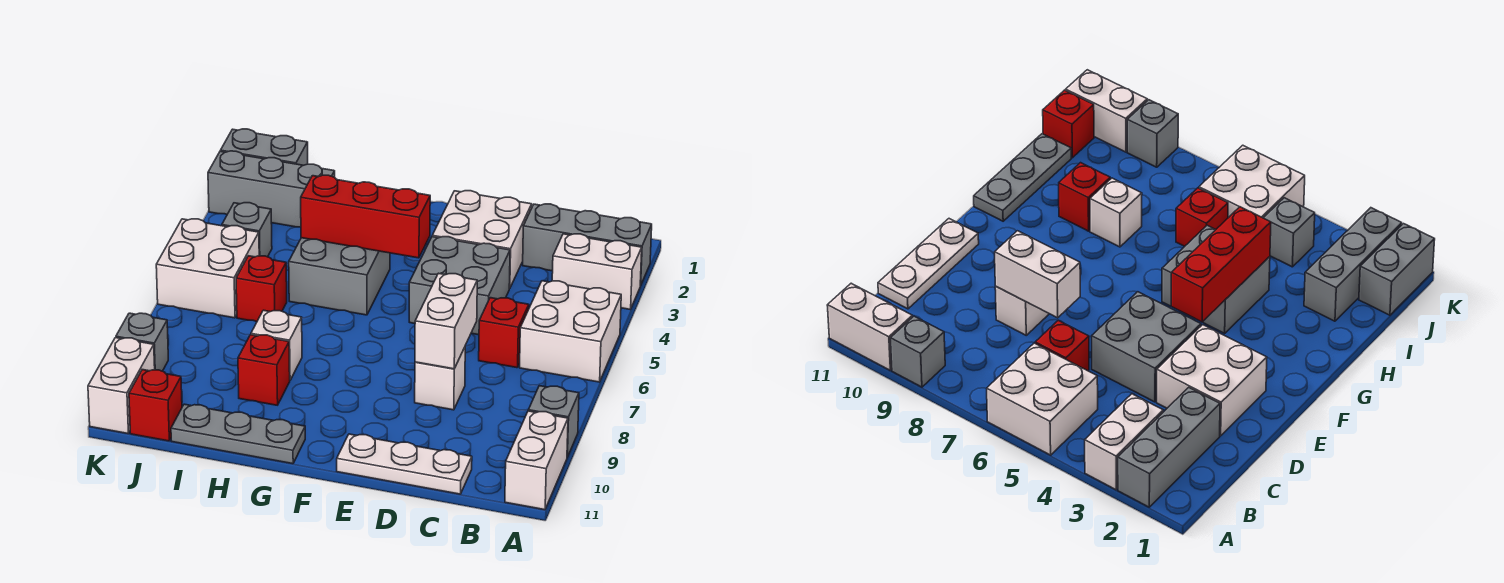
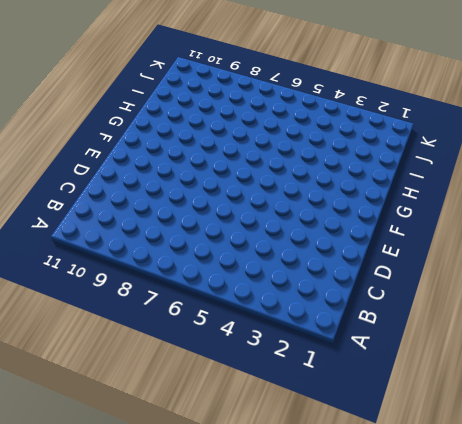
none -> grey 1x3 brick [523,204,652,286]
none -> white 1x2 brick [552,234,642,309]
none -> white 2x2 brick [520,281,621,382]

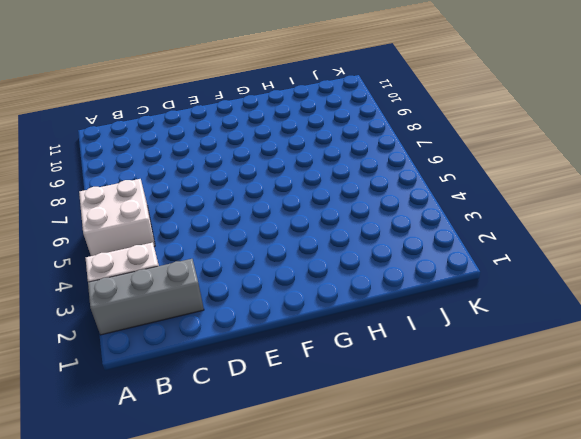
none -> grey 1x1 brick [528,386,579,457]
none -> white 1x2 brick [505,411,568,510]
none -> red 1x1 brick [479,298,529,368]

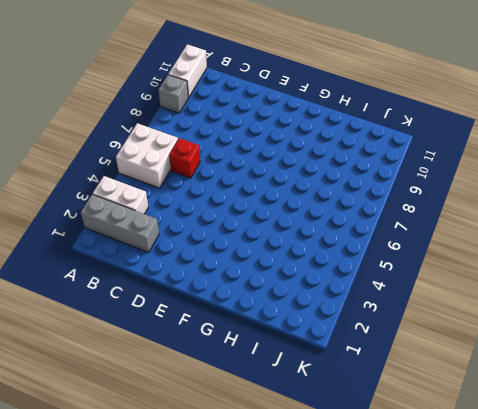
none -> white 1x3 plate [337,434,472,494]
none -> white 2x2 brick [432,191,532,289]
none -> grey 2x2 brick [409,237,510,335]

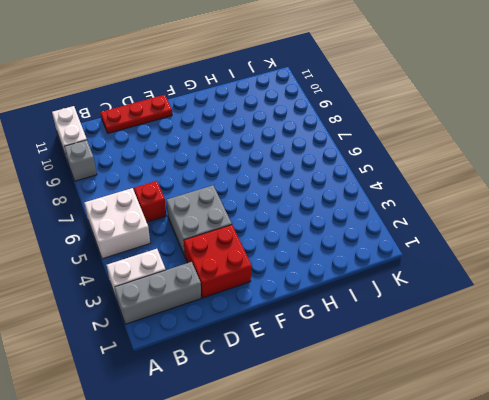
red 1x3 plate [100,95,172,133] -> white 1x3 plate [337,434,472,494]
red 2x2 brick [184,225,252,298] -> white 2x2 brick [432,191,532,289]
none -> white 1x1 brick [415,347,465,410]
none -> grey 2x2 brick [289,238,390,315]
none -> grey 1x3 plate [171,404,305,464]

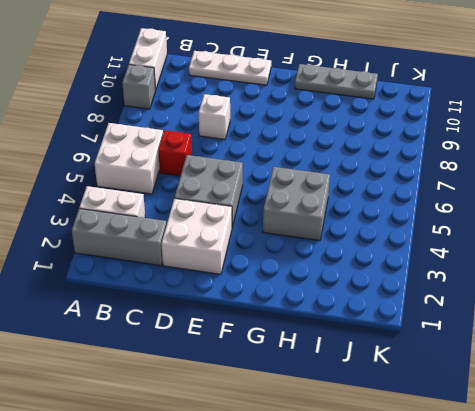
none -> white 1x1 brick [251,310,302,380]
none -> red 1x1 brick [238,335,290,405]
none -> grey 1x3 brick [208,151,335,227]

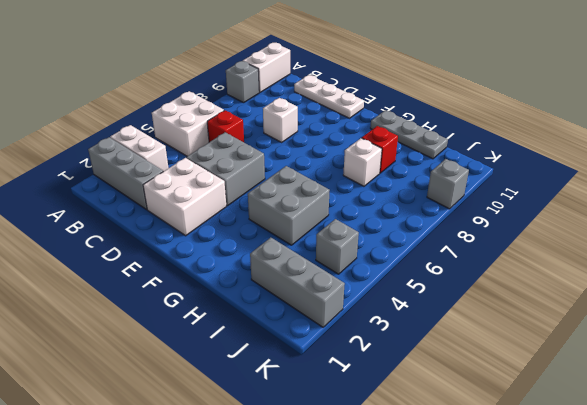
none -> red 1x1 brick [236,256,287,322]
none -> grey 1x2 brick [220,129,308,165]
none -> white 2x2 brick [156,219,259,318]

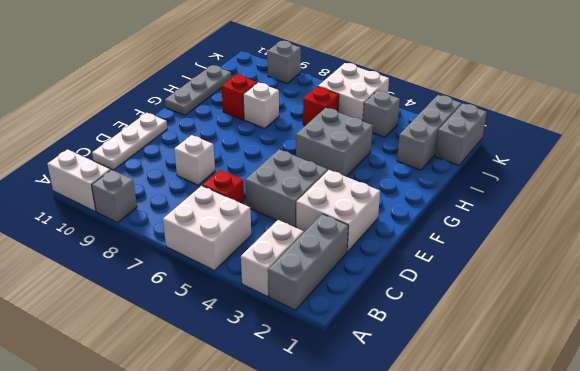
none -> red 1x1 brick [129,370,182,441]
none -> white 1x2 brick [88,338,155,433]
none -> white 1x2 brick [415,273,477,369]

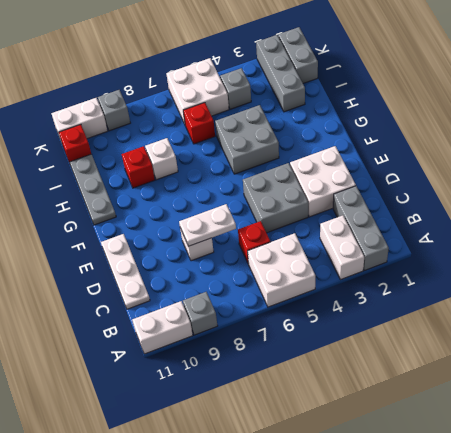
white 1x2 plate [179,204,236,246] -> white 1x2 brick [415,273,477,369]
none -> red 1x3 brick [301,175,430,258]

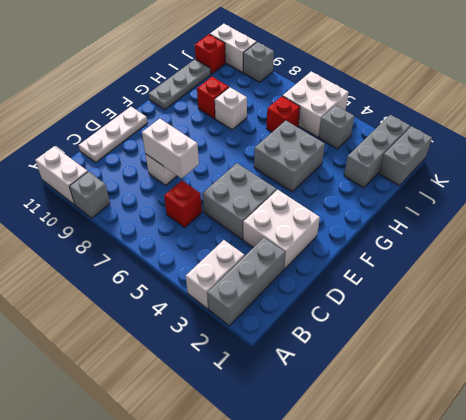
none -> white 2x2 brick [520,281,621,382]
none -> red 1x3 brick [301,175,430,258]

